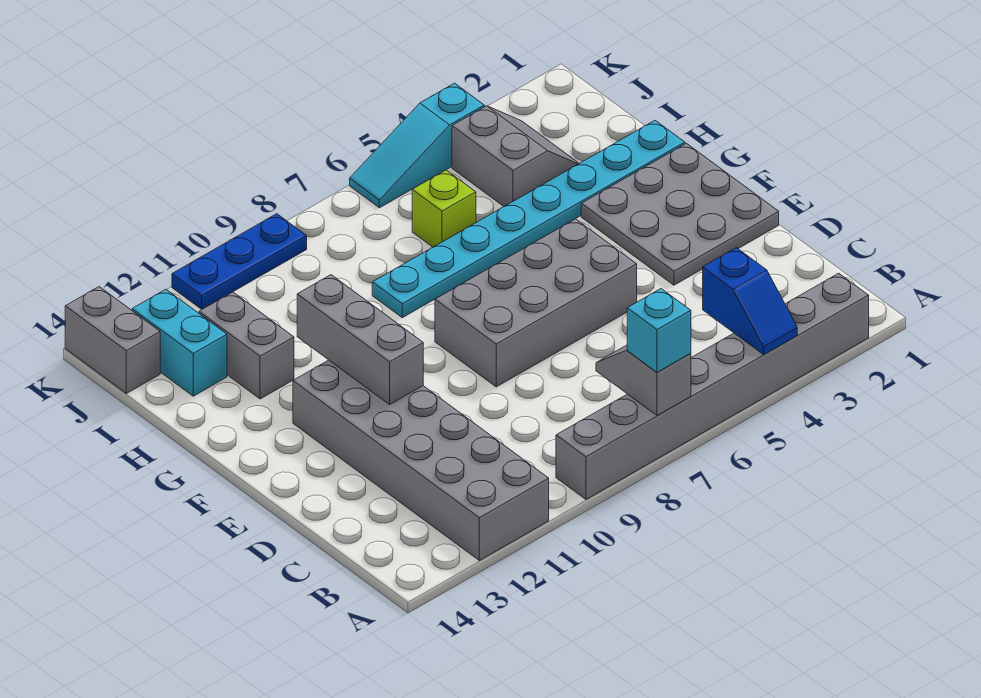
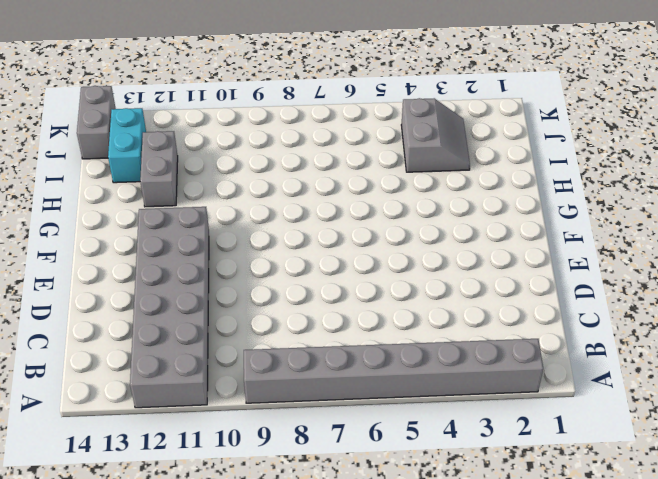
none -> grey 3x3 plate [581,143,779,285]
none -> grey 2x4 brick [435,219,637,387]
none -> cyan 1x8 plate [372,121,685,318]

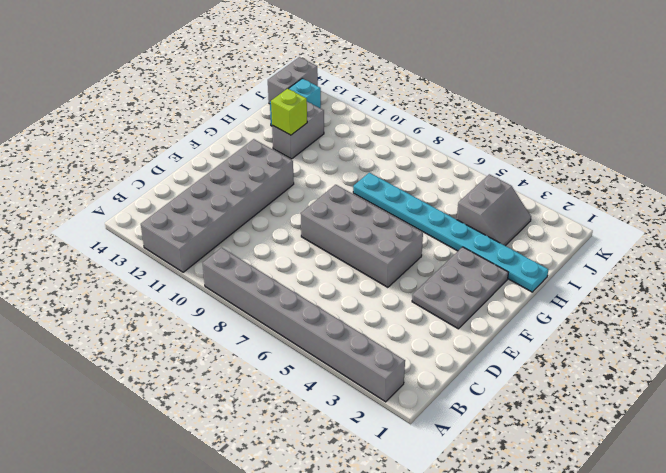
grey 2x3 plate [412,247,508,329] -> grey 3x3 plate [581,143,779,285]
lime 1x1 brick [271,89,307,135] -> lime 1x1 brick moved to [412,170,476,247]
none -> cyan 1x3 slope [350,83,484,208]
none -> blue 1x3 plate [172,214,307,309]
none -> blue 1x2 slope [703,248,797,354]

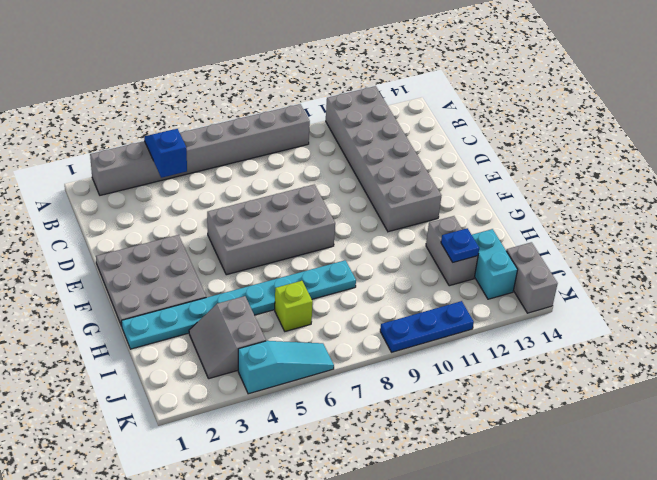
blue 1x1 plate [441,228,479,262] -> none
none -> grey 1x2 slope [596,345,691,415]
none -> grey 1x3 brick [297,275,423,404]
none -> cyan 1x1 brick [627,289,691,372]

